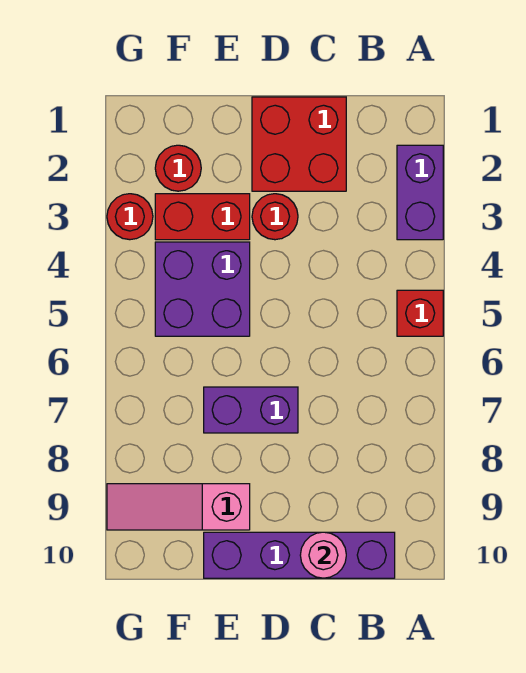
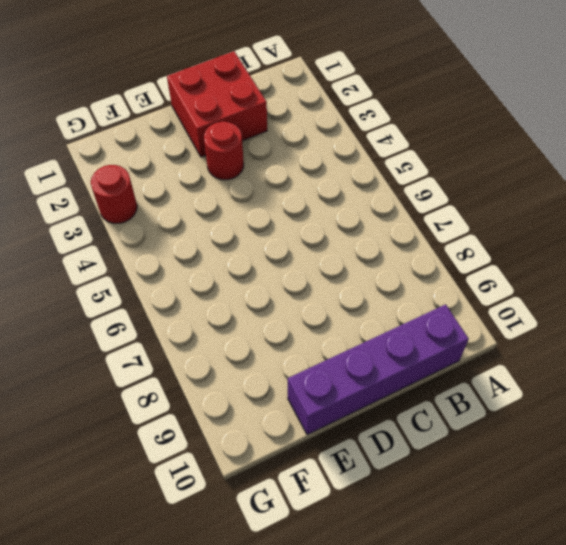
none -> purple 1x2 brick [397,145,443,240]
none -> red 1x1 brick [397,290,443,336]
none -> purple 1x2 brick [204,387,298,433]

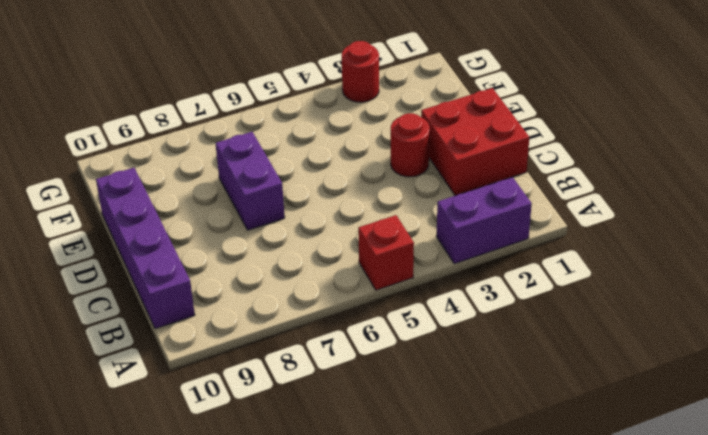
none -> red 1x2 brick [155,194,250,240]
none -> purple 2x2 brick [155,242,250,336]
none -> pink 1x3 slope [107,484,250,530]

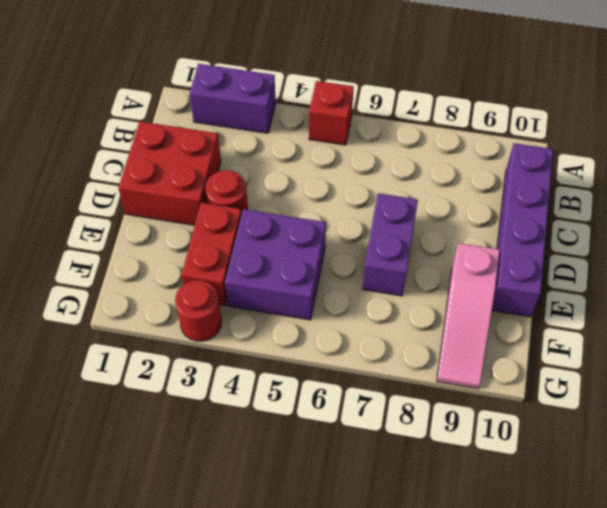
none -> red 1x1 round brick [155,145,201,191]
none -> pink 1x1 round brick [300,532,346,578]

